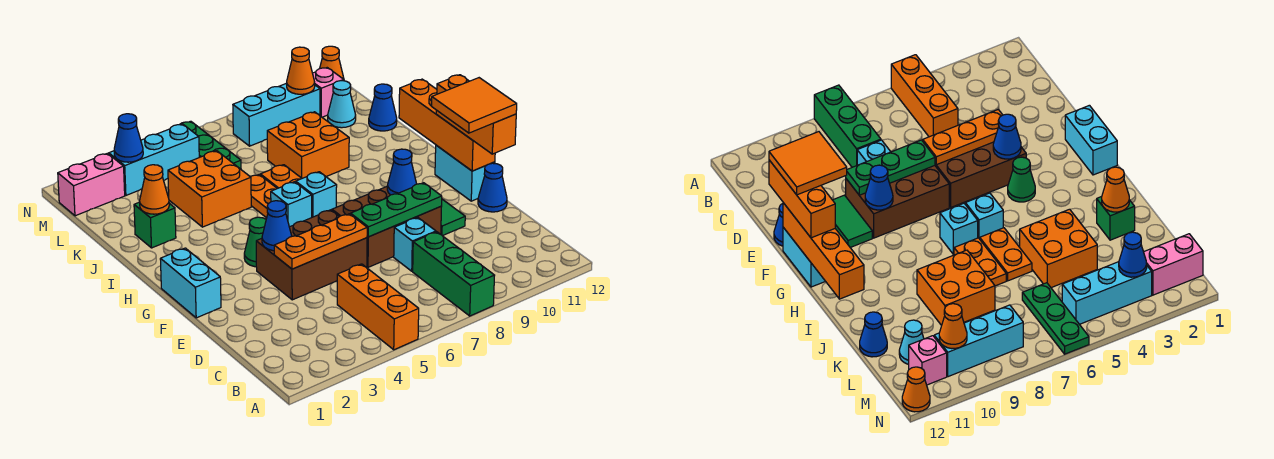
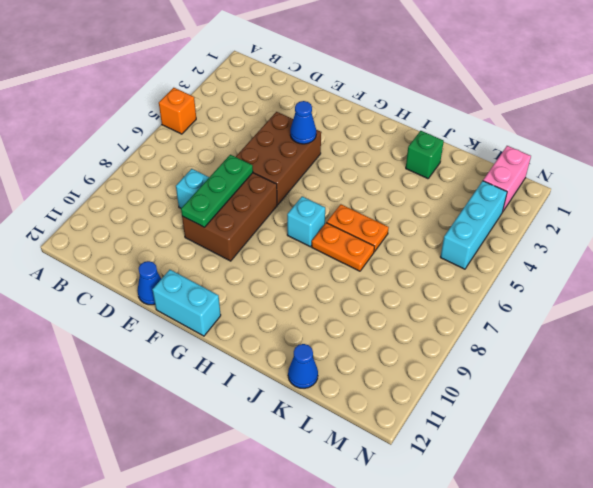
orange 1x1 brick [159,88,196,134] -> orange 1x3 brick [337,264,419,350]
none -> green 1x3 brick [413,232,495,316]
none -> green 1x2 tile [441,199,465,236]
none -> cyan 1x2 brick [160,248,221,318]
none -> green 1x1 cone [244,217,266,267]

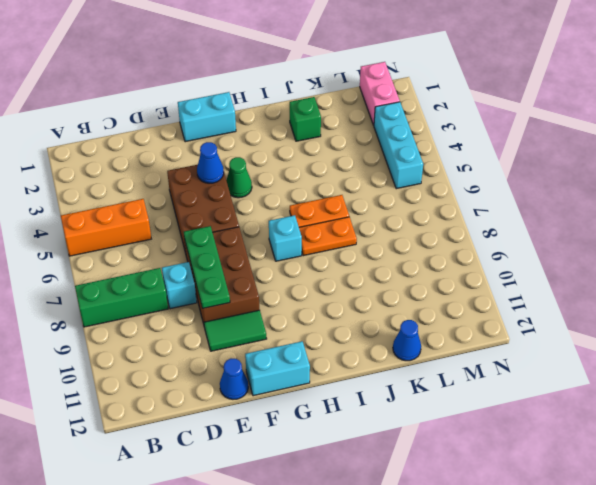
none -> cyan 1x1 brick [271,182,312,227]
none -> orange 2x2 brick [168,151,251,227]
none -> orange 2x2 brick [267,112,349,178]
none -> green 1x3 plate [180,121,241,169]

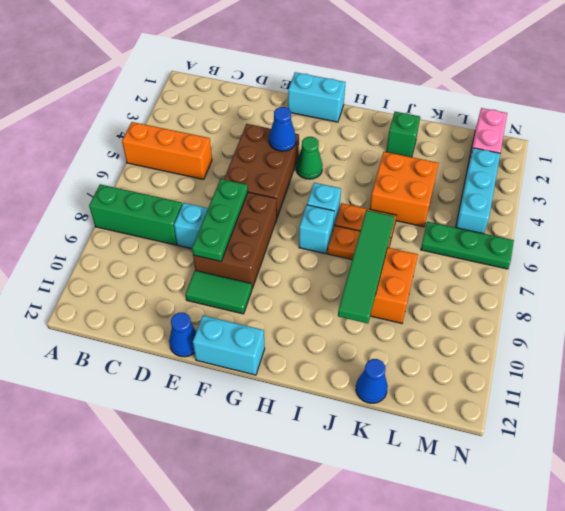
green 1x4 tile [338,210,395,323] -> none
none -> cyan 1x1 cone [328,81,356,128]
none -> cyan 1x3 brick [233,83,320,146]
none -> pink 1x1 brick [313,68,344,117]
none -> orange 1x1 cone [320,46,344,79]

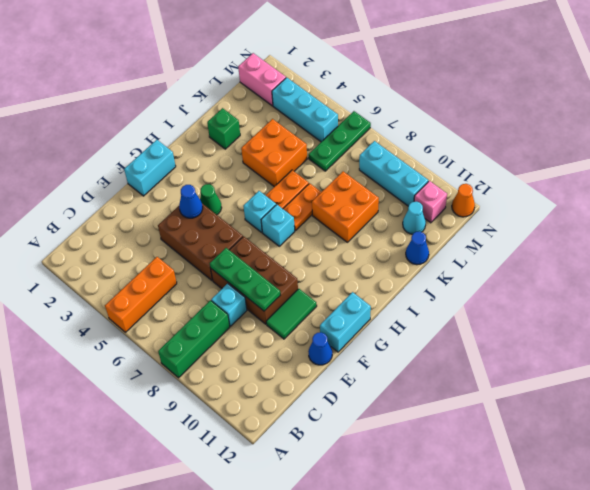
none -> orange 1x3 plate [274,214,367,269]
none -> blue 1x1 cone [387,149,416,195]
none -> orange 1x4 brick [399,79,495,171]
none -> orange 1x1 cone [140,165,169,214]

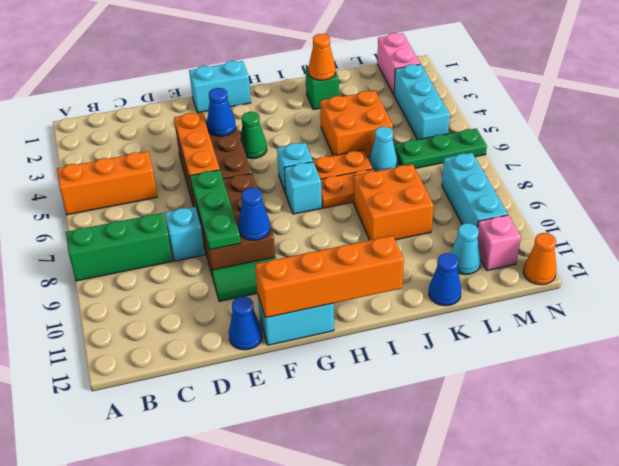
cyan 1x1 cone [369,127,397,171] -> none
none -> blue 1x1 cone [114,114,143,162]
none -> orange 1x1 cone [287,47,315,94]
none -> orange 1x3 brick [436,75,516,154]
none -> orange 2x2 tile [432,78,517,133]

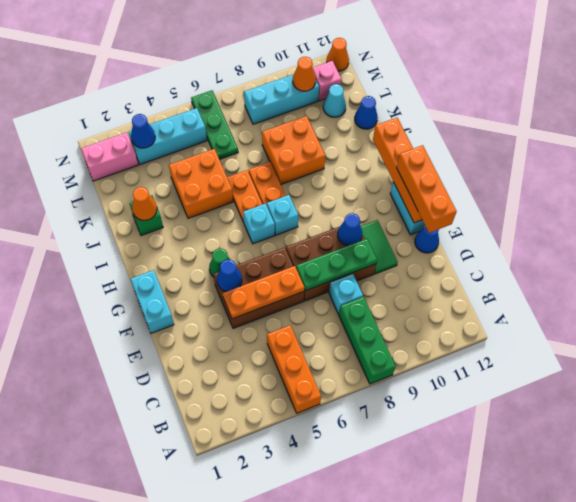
none -> orange 2x2 tile [432,78,517,133]

